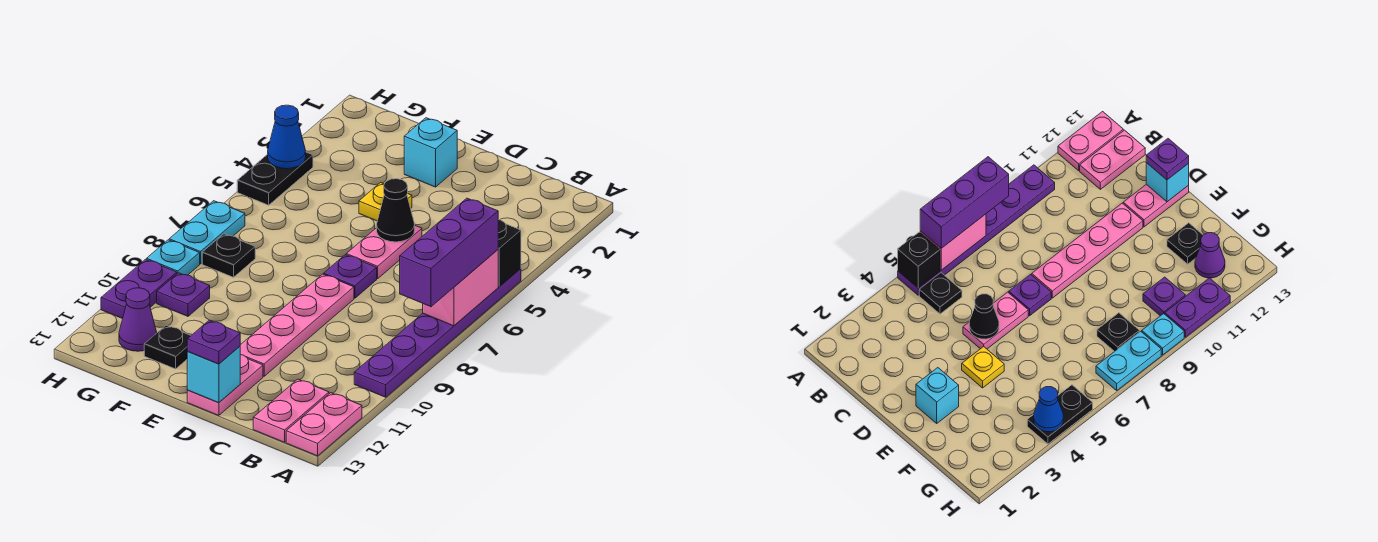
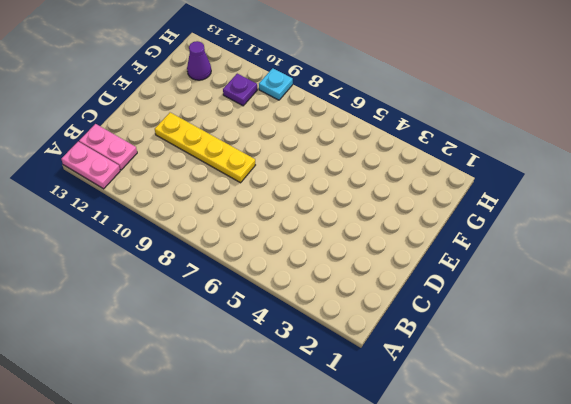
yellow 1x4 plate [155,113,255,183] -> pink 1x4 plate [240,274,354,376]
none -> purple 1x6 plate [354,269,521,397]
none -> black 1x1 plate [919,273,962,314]
none -> pink 1x2 plate [346,226,422,279]

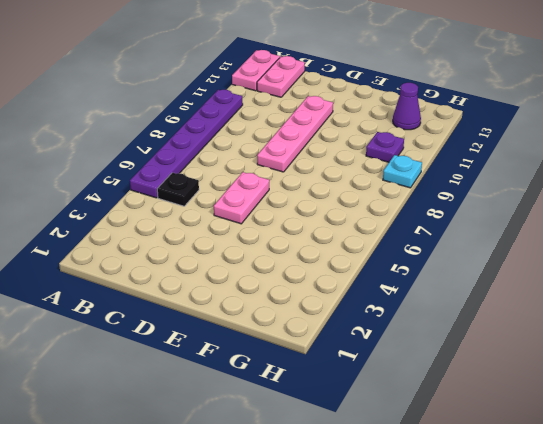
none -> purple 1x1 plate [324,255,377,298]
none -> pink 1x2 plate [187,355,263,416]
none -> cyan 1x1 brick [404,118,457,187]

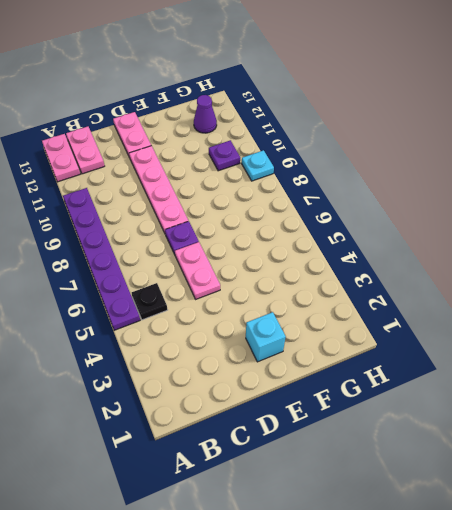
none -> yellow 1x1 plate [359,183,412,221]
none -> black 1x1 plate [144,325,191,369]
none -> black 1x1 plate [202,234,255,277]

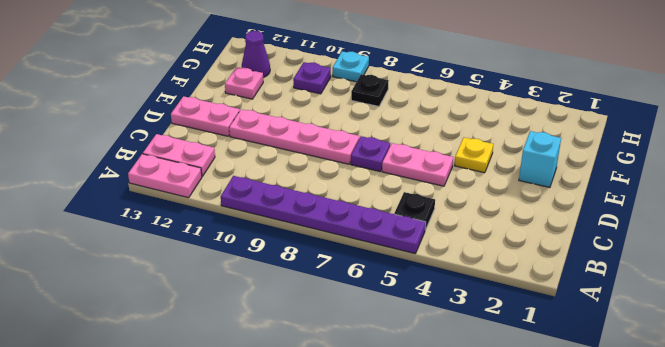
pink 1x1 plate [225,67,263,99] -> black 1x1 plate [144,325,191,369]
none -> black 1x2 plate [237,152,313,205]
none -> cyan 1x2 plate [169,201,245,264]
none -> purple 1x2 plate [101,259,177,319]

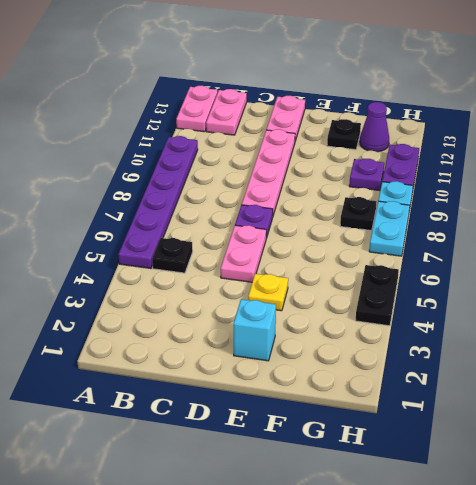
none -> black 1x1 brick [498,220,521,287]
none -> pink 1x2 brick [423,250,498,326]
none -> black 1x1 cone [377,179,415,242]

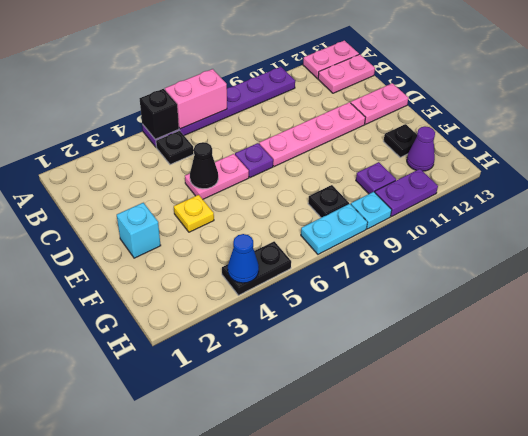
none -> cyan 1x1 brick [187,346,240,403]
none -> purple 1x3 brick [400,198,498,307]
none -> purple 1x1 plate [187,320,240,364]

